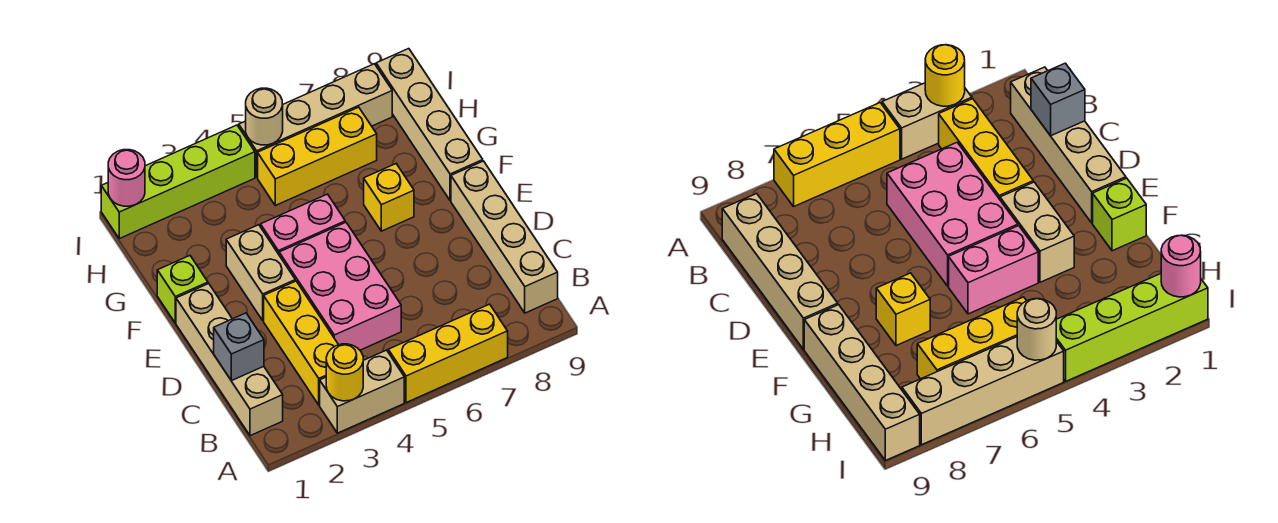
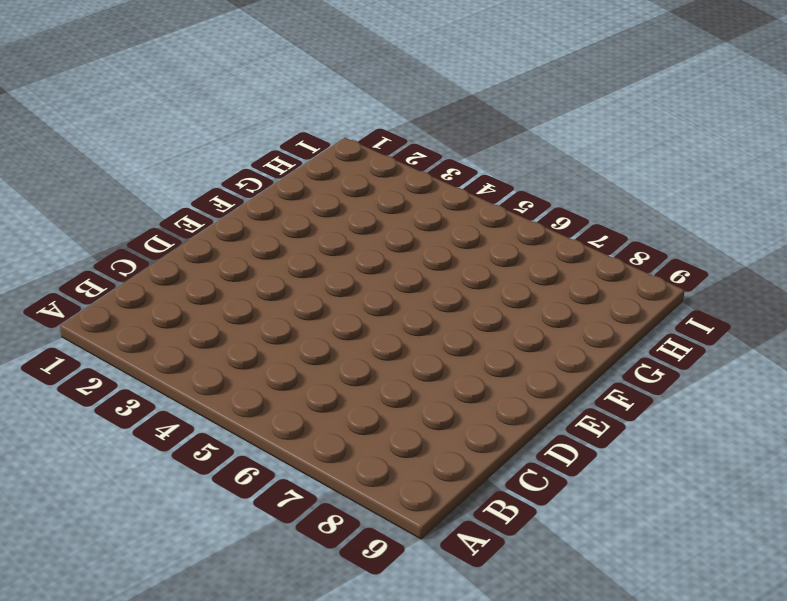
none -> tan 1x2 brick [320,350,404,433]
none -> yellow 1x3 brick [388,304,508,403]
none -> tan 1x4 brick [176,284,283,436]

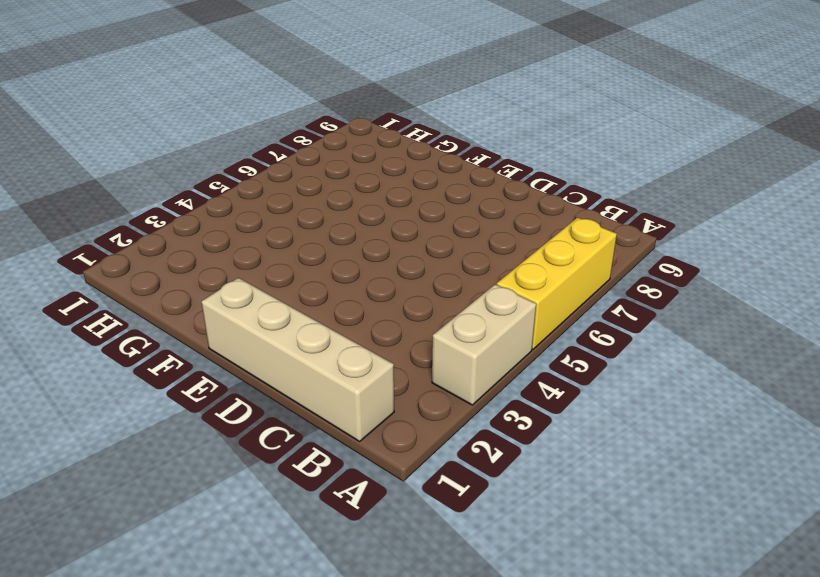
none -> yellow 1x3 brick [264,281,338,405]
none -> tan 1x4 brick [451,161,558,313]
none -> pink 2x3 brick [279,222,401,350]

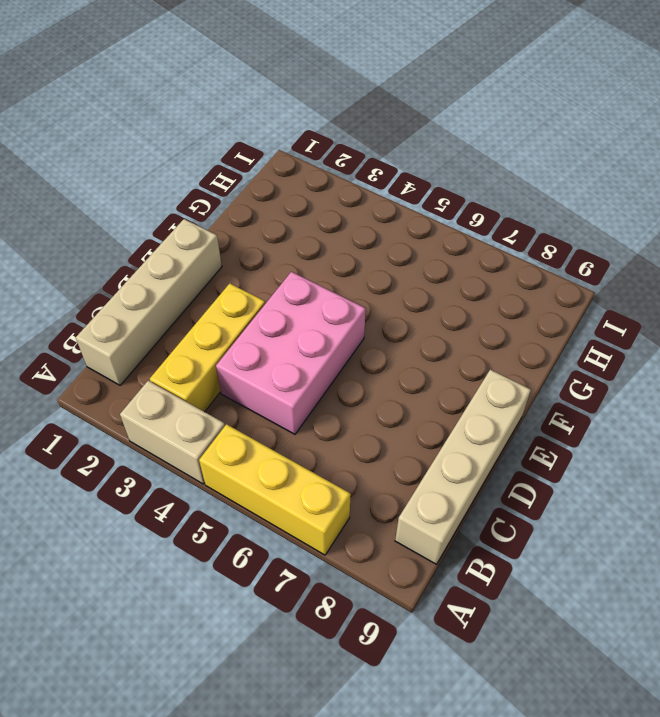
none -> tan 1x2 brick [226,225,295,320]
none -> lime 1x1 brick [157,256,208,323]
none -> pink 1x2 brick [261,194,345,254]

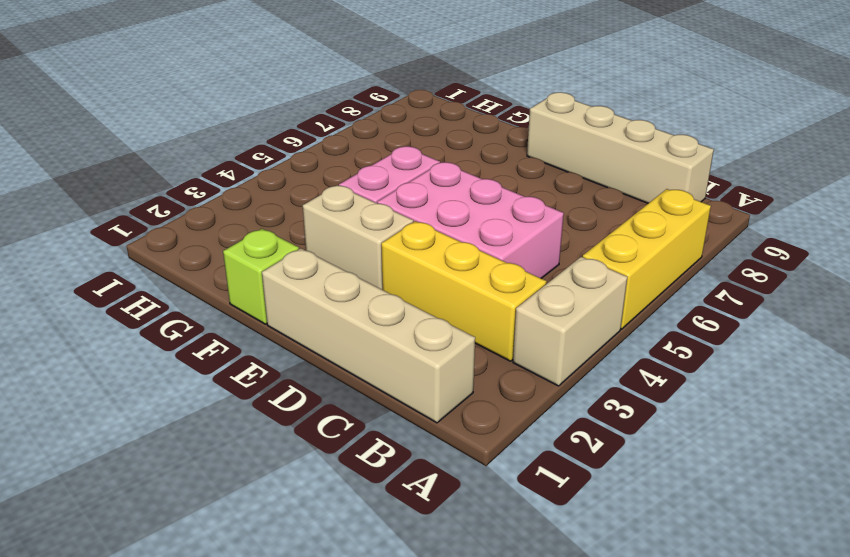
none -> yellow 1x1 brick [364,164,414,231]
none -> tan 1x4 brick [376,49,483,201]
none -> yellow 1x3 brick [258,107,377,206]

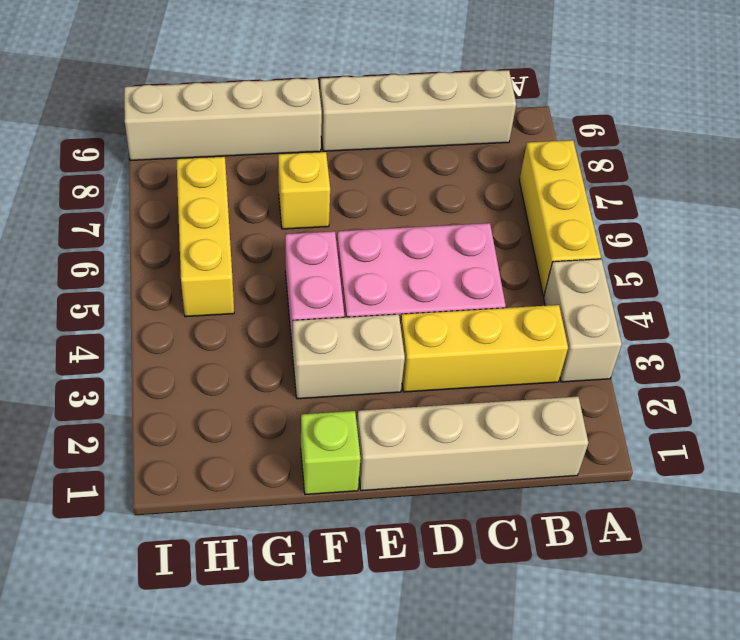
none -> lime 1x4 brick [101,125,255,239]
none -> tan 1x4 brick [239,64,392,177]
none -> yellow 1x1 round brick [326,344,363,401]

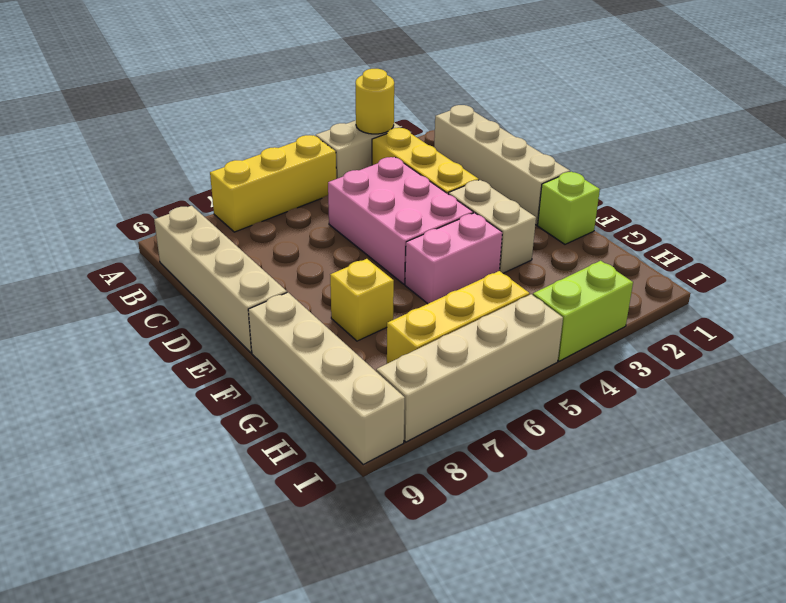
lime 1x2 brick [533,261,633,361] -> lime 1x4 brick [101,125,255,239]
none -> grey 1x1 brick [214,313,264,381]
none -> pink 1x1 round brick [108,150,145,206]
none -> tan 1x1 round brick [246,88,283,145]

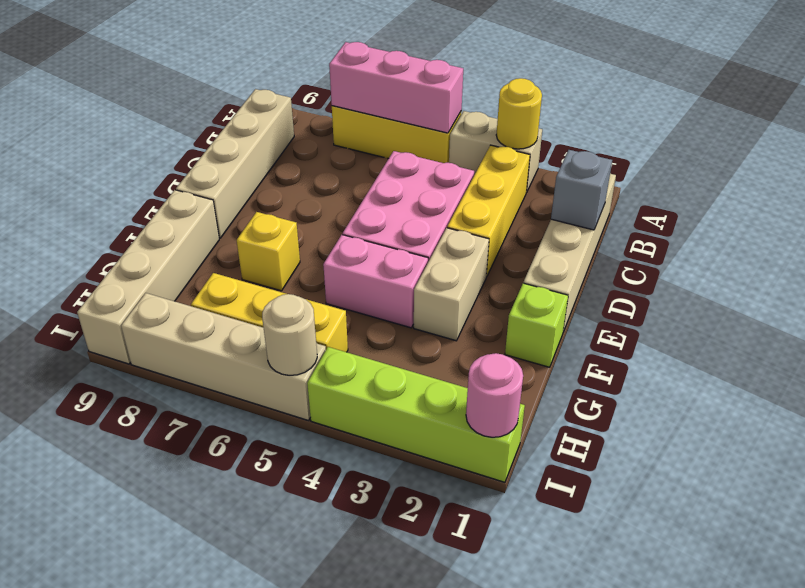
pink 1x3 brick [329,42,463,133] -> none

